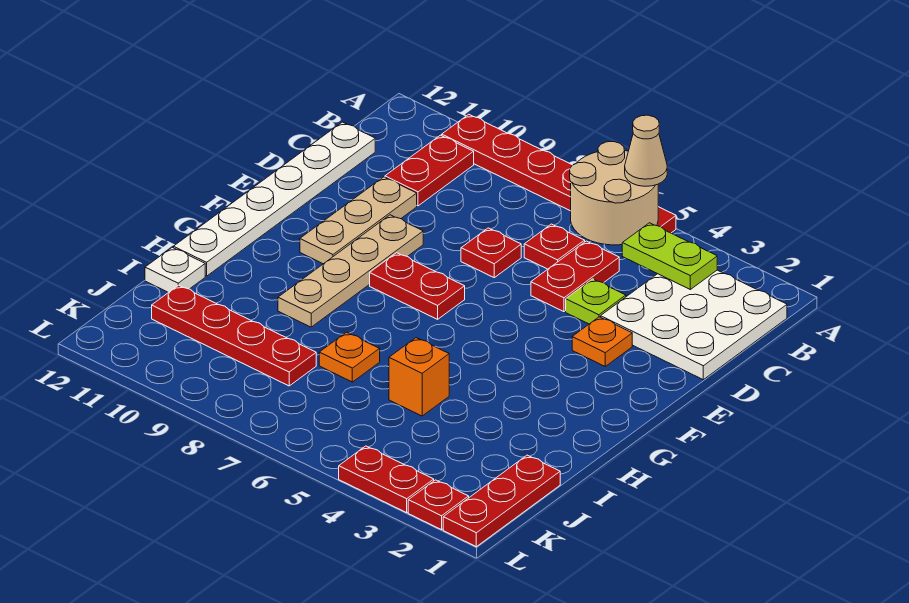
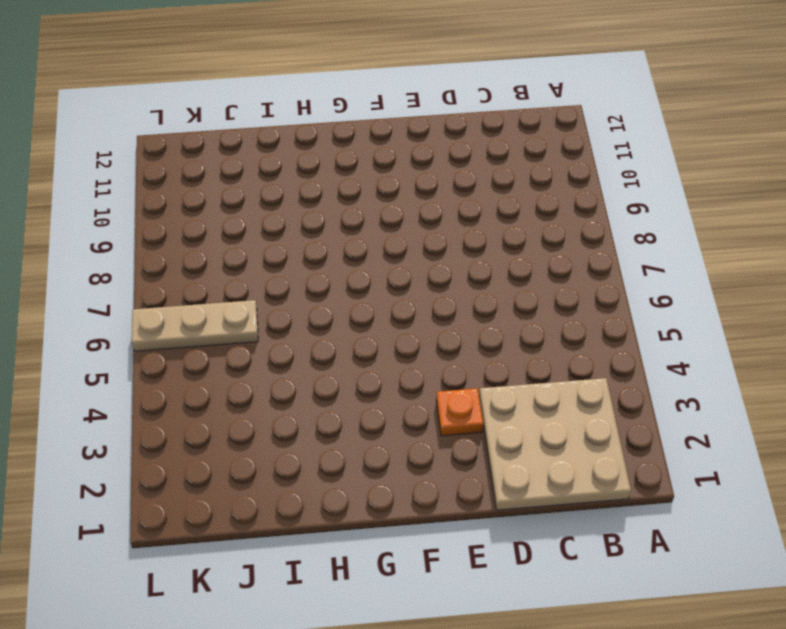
tan 3x3 plate [479,378,631,510] -> white 3x3 plate [601,270,787,380]
tan 1x3 plate [132,300,258,351] -> tan 1x3 plate moved to [300,177,417,264]
none -> red 1x6 plate [442,114,676,233]
none -> red 1x2 plate [385,135,474,206]
none -> red 1x2 plate [531,241,619,312]

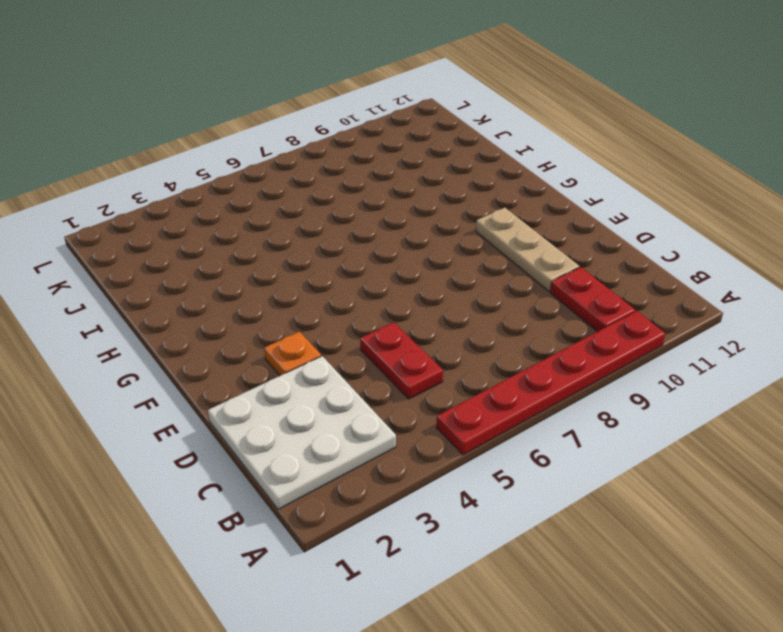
none -> red 1x1 plate [524,224,585,269]
none -> white 1x6 plate [173,122,375,276]
none -> lime 1x1 plate [566,279,626,324]

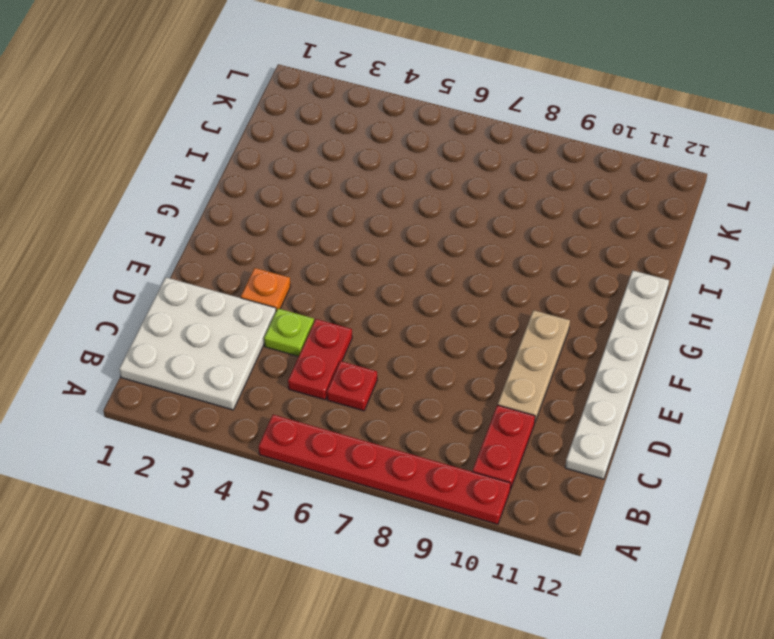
none -> red 1x1 plate [461,228,521,278]
none -> tan 1x4 plate [278,215,423,327]
none -> red 1x2 plate [370,253,465,319]

